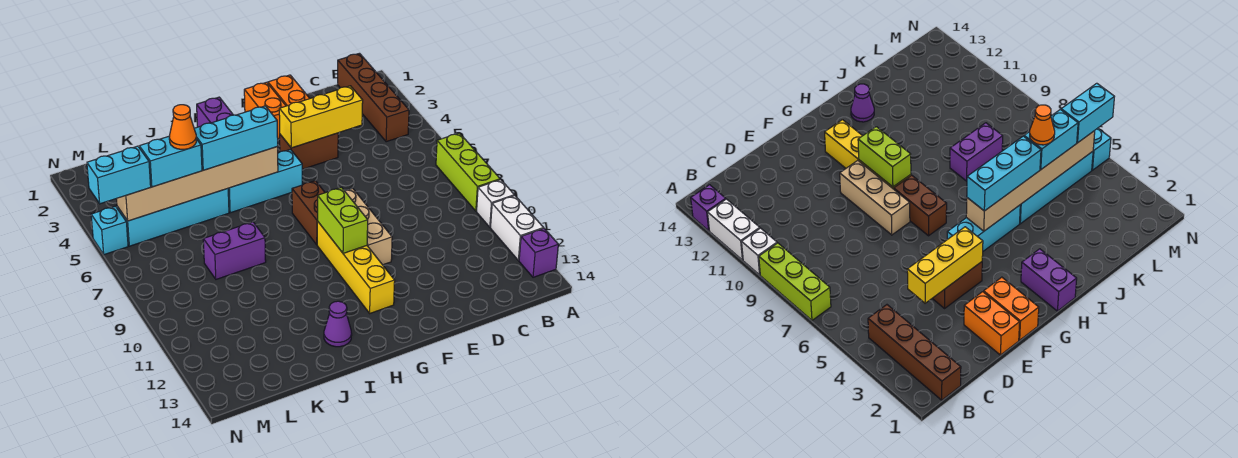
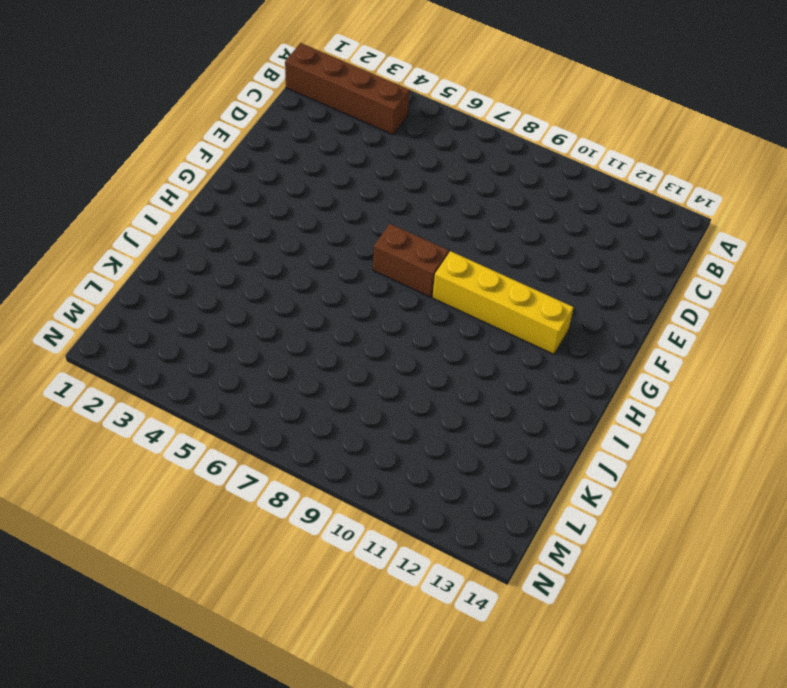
none -> lime 1x3 brick [436,133,500,211]
none -> white 1x1 brick [477,180,514,227]
none -> white 1x2 brick [491,196,543,260]

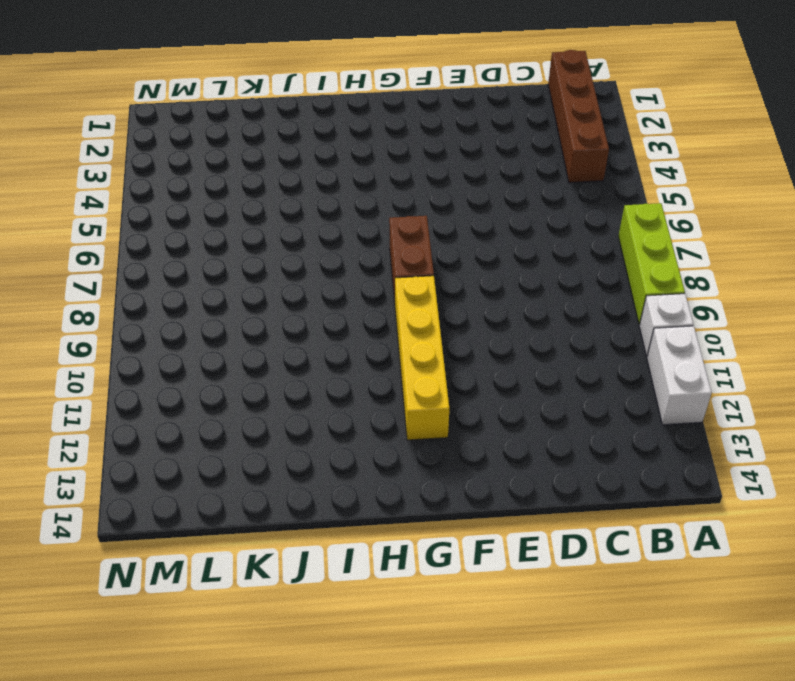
none -> purple 1x1 brick [519,228,558,277]
none -> orange 1x2 brick [268,75,310,106]
none -> brown 1x2 brick [280,133,338,169]

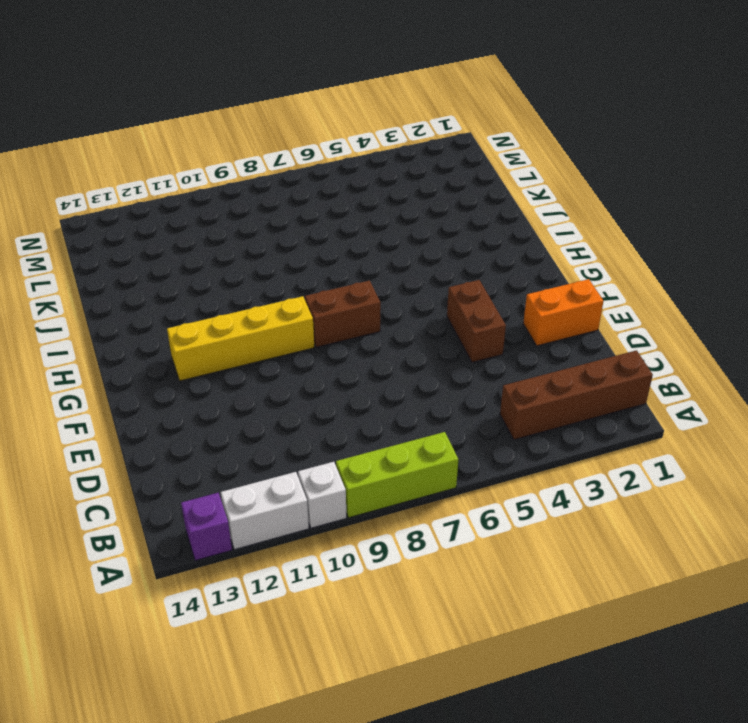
none -> orange 1x2 brick [244,82,286,139]
none -> tan 1x3 brick [345,189,392,265]
none -> cyan 1x3 brick [228,150,302,213]

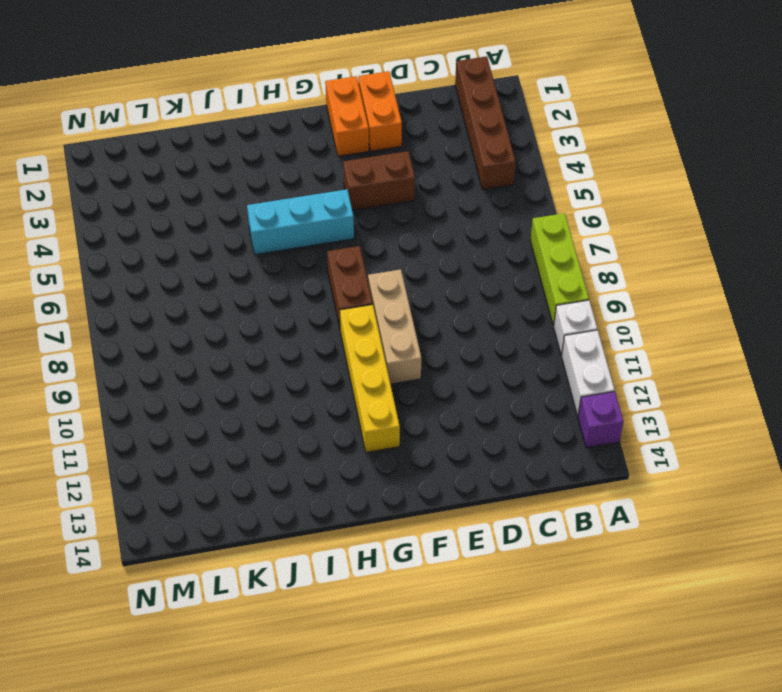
none -> purple 1x2 brick [197,97,233,127]
none -> purple 1x1 cone [324,301,352,347]
none -> cyan 1x4 brick [117,189,229,246]

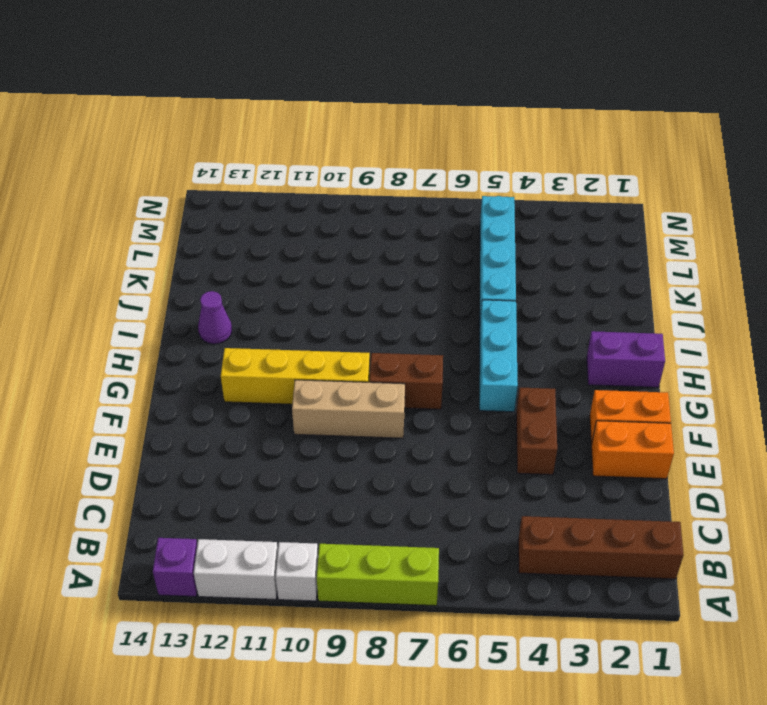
none -> purple 1x2 brick [203,222,266,279]
none -> cyan 1x1 brick [91,206,128,255]
none -> yellow 1x3 brick [279,86,363,148]

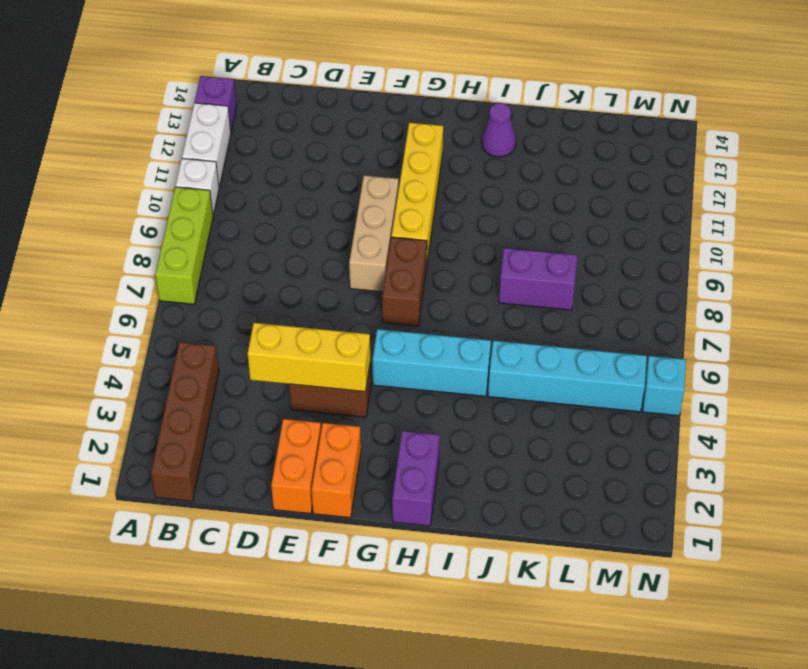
none -> lime 1x2 brick [318,187,368,253]
none -> tan 1x6 brick [116,147,278,221]
none -> cyan 1x3 brick [194,106,278,170]

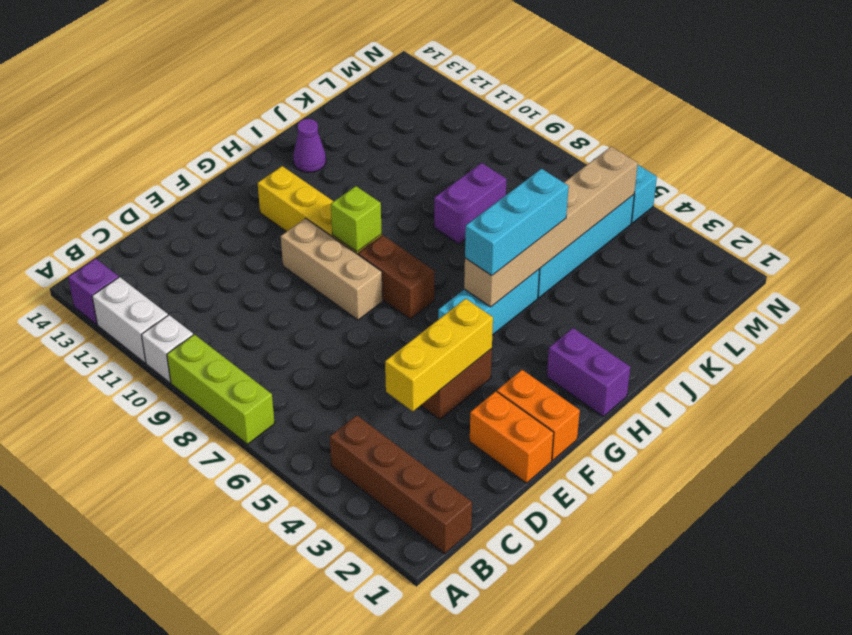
lime 1x1 brick [331,186,382,252] -> lime 1x2 brick [318,187,368,253]
none -> cyan 1x2 brick [139,136,202,187]
none -> cyan 1x2 brick [87,146,151,204]
none -> orange 1x1 cone [169,105,196,149]

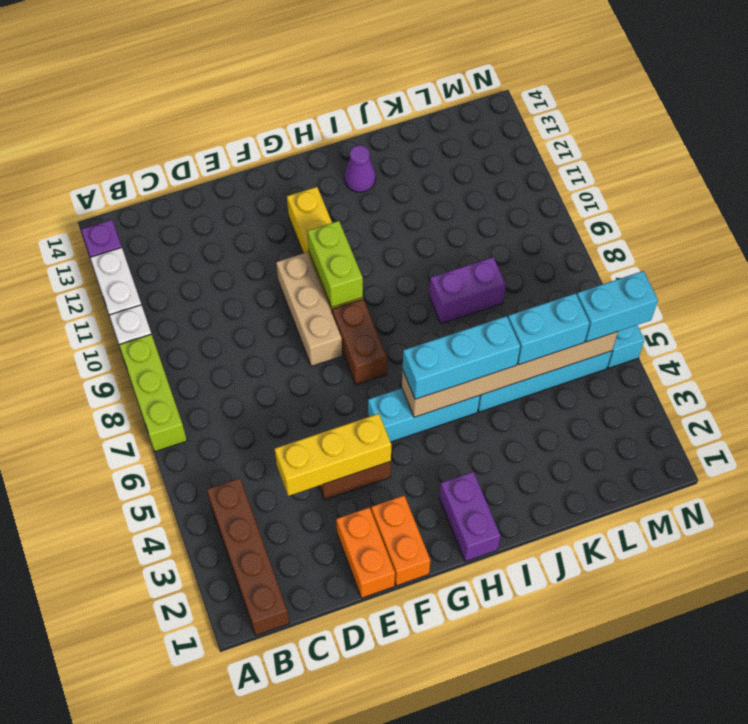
none -> orange 1x1 cone [169,105,196,149]

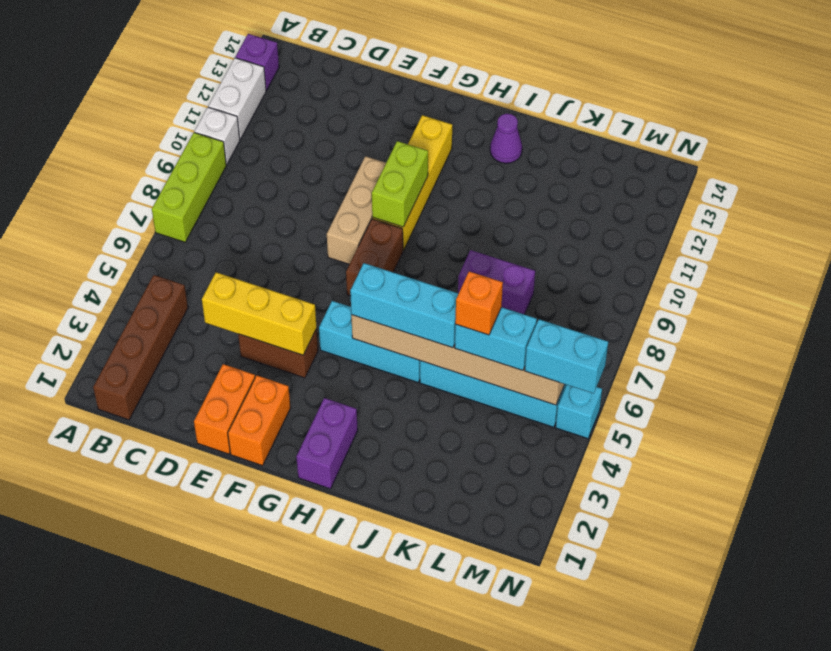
orange 1x1 brick [455,271,503,335] -> orange 1x1 cone [169,105,196,149]

